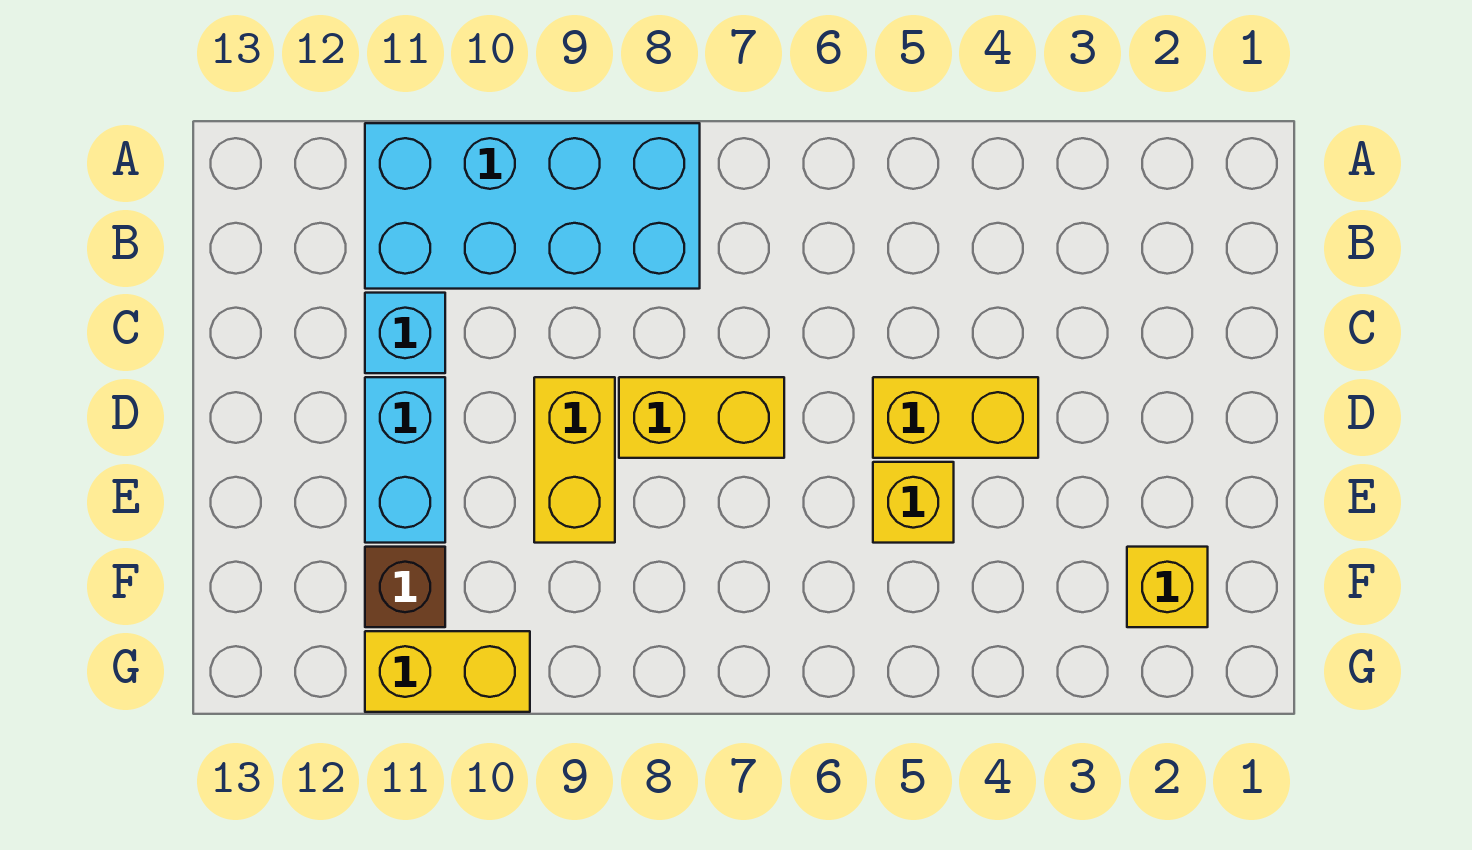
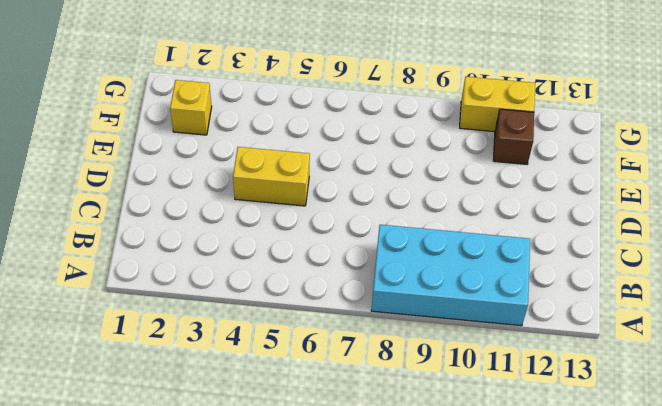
none -> cyan 1x1 brick [365,293,445,373]
none -> yellow 1x2 brick [619,377,784,458]

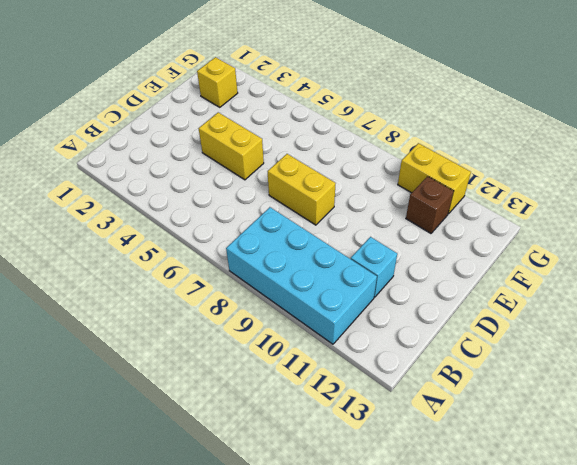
none -> yellow 1x2 brick [534,377,615,543]
none -> cyan 1x2 brick [365,377,445,543]

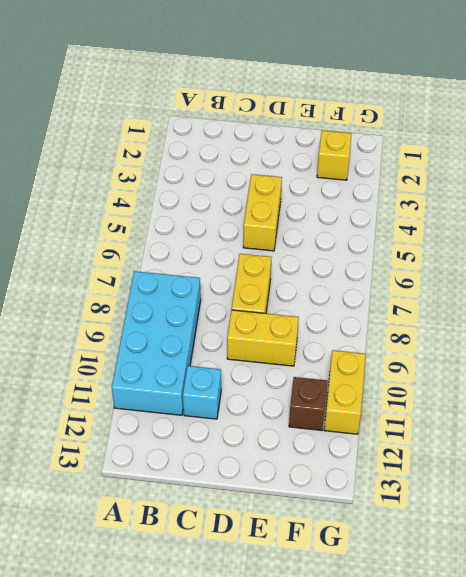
none -> cyan 1x2 brick [365,377,445,543]
none -> yellow 1x1 brick [873,462,954,543]

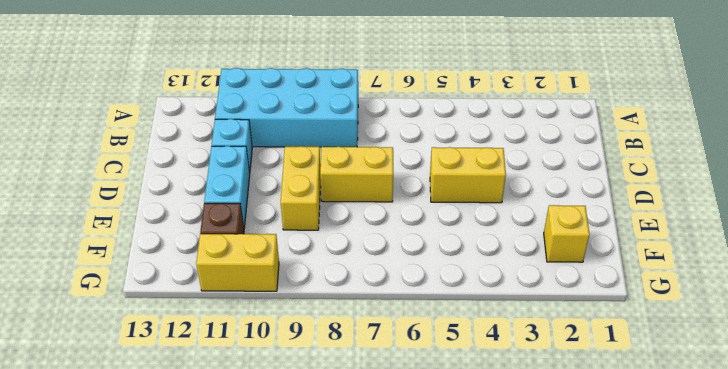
none -> yellow 1x1 brick [873,462,954,543]

